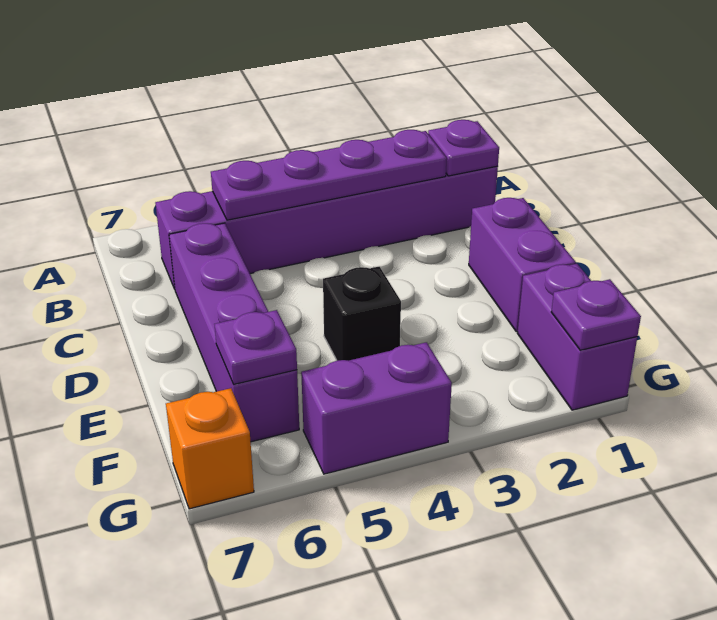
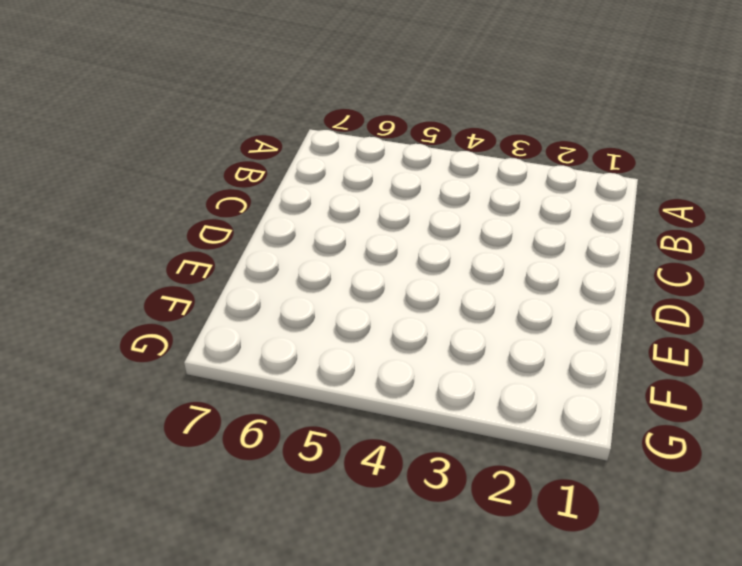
none -> purple 1x6 brick [155,166,498,289]
none -> purple 1x4 brick [169,223,299,442]

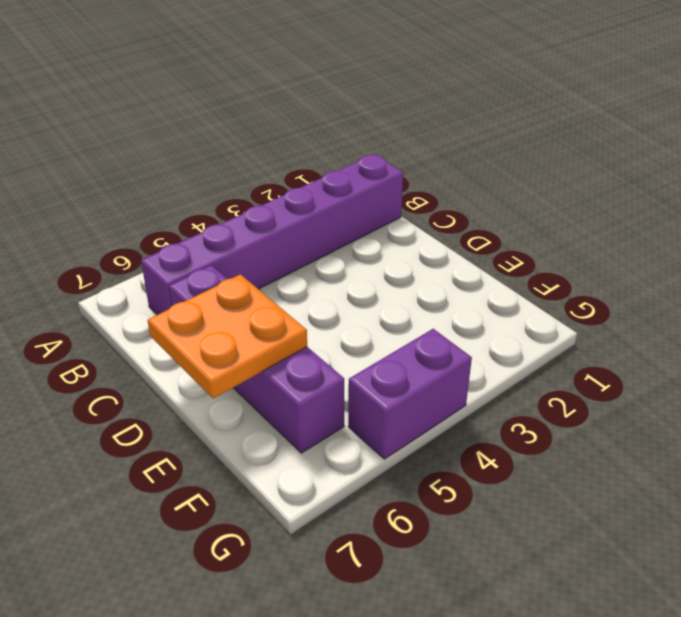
orange 2x2 plate [148,274,307,399] -> none
none -> purple 1x2 brick [469,198,576,332]
none -> black 1x1 brick [323,266,401,361]

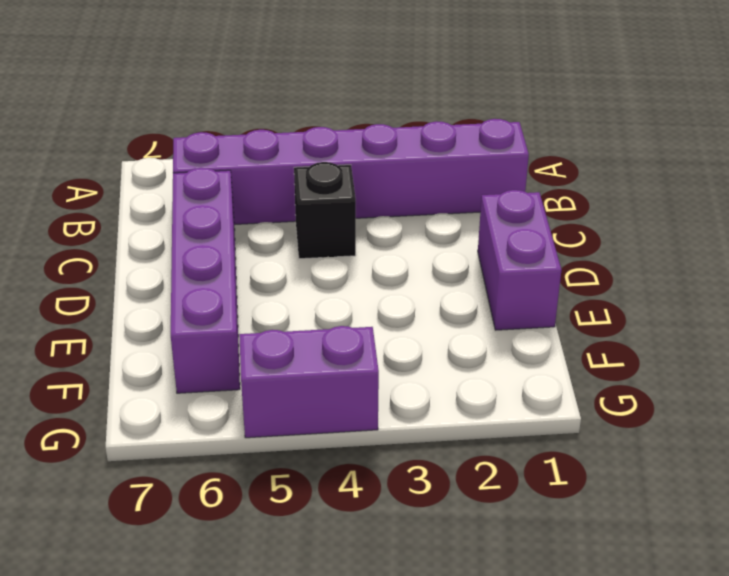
black 1x1 brick [294,162,356,259] -> black 1x1 brick moved to [323,266,401,361]
none -> purple 1x2 brick [517,264,637,410]
none -> orange 1x1 brick [166,388,254,509]

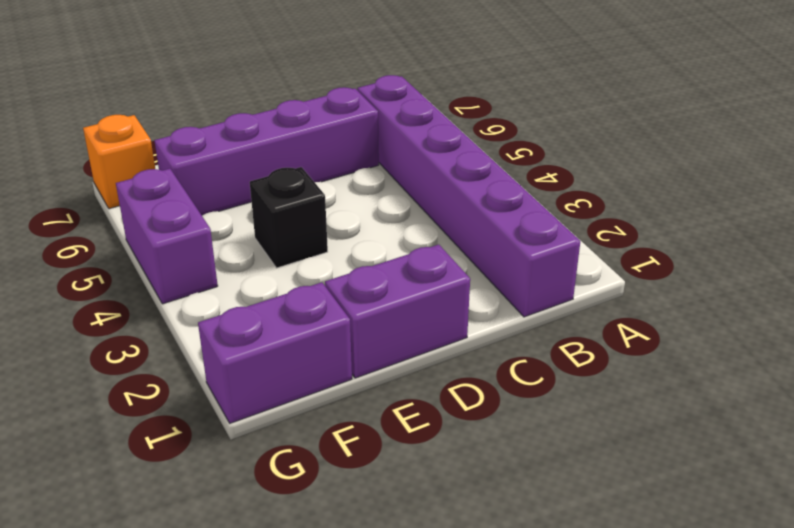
none -> purple 1x1 plate [428,120,499,176]
none -> purple 1x4 plate [211,130,447,220]

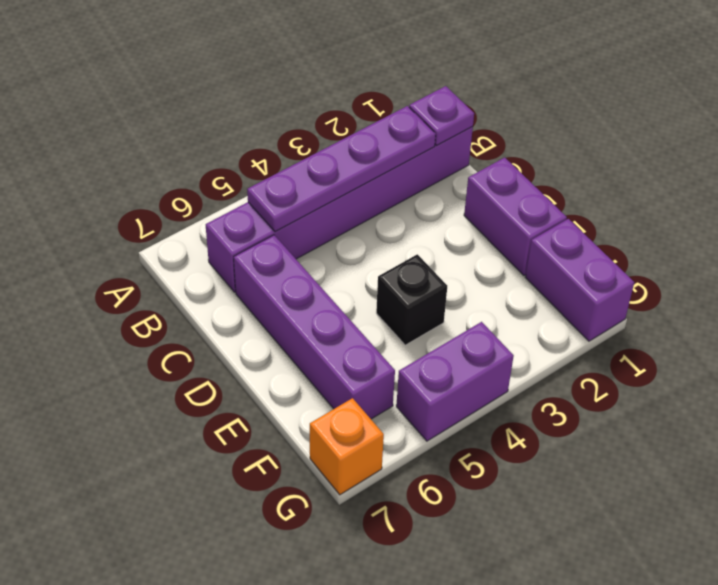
none -> purple 1x1 plate [215,310,297,385]
none -> purple 1x1 plate [551,279,641,350]

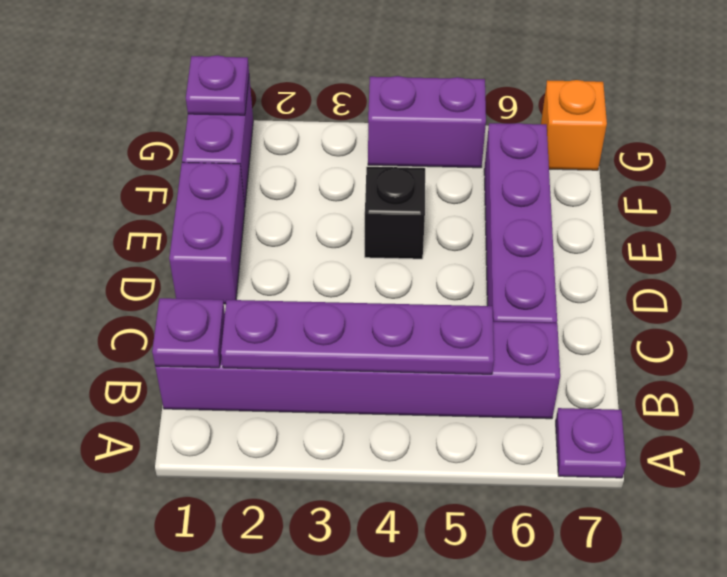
purple 1x1 plate [556,408,626,478] -> purple 1x1 plate moved to [215,310,297,385]

